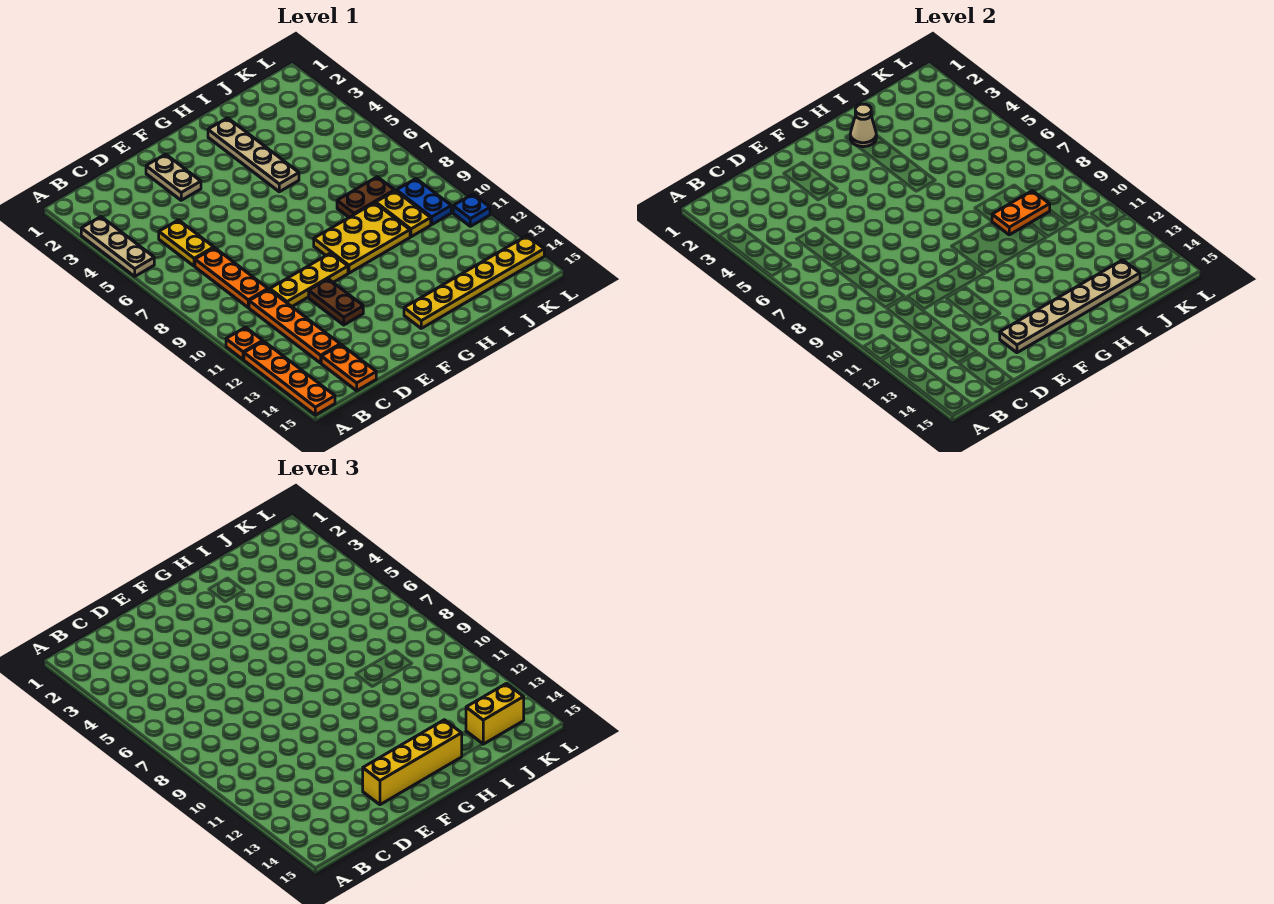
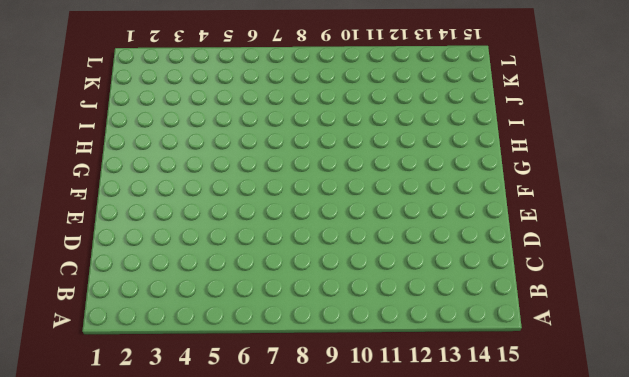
none -> tan 1x3 plate [81,217,154,276]
none -> orange 1x1 plate [226,327,263,360]
none -> orange 1x4 plate [244,341,335,415]

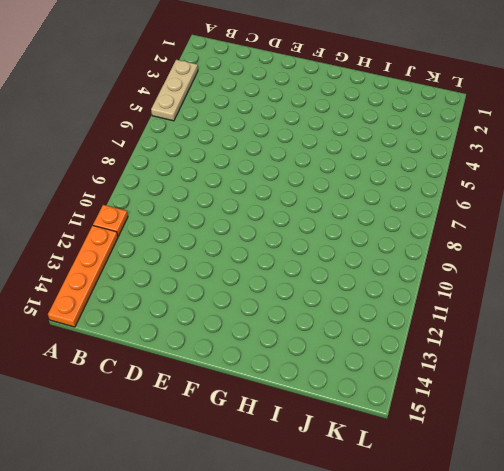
none -> yellow 1x2 plate [159,220,214,266]
none -> orange 1x3 plate [195,248,268,308]
none -> orange 1x4 plate [249,289,340,363]

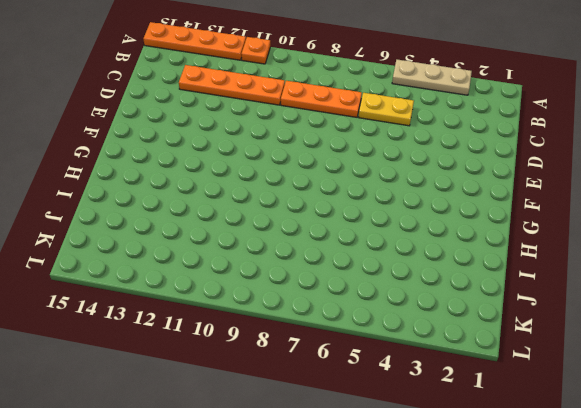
none -> orange 1x2 plate [321,345,376,391]
none -> yellow 1x3 plate [270,253,348,307]
none -> tan 1x2 plate [146,154,201,200]

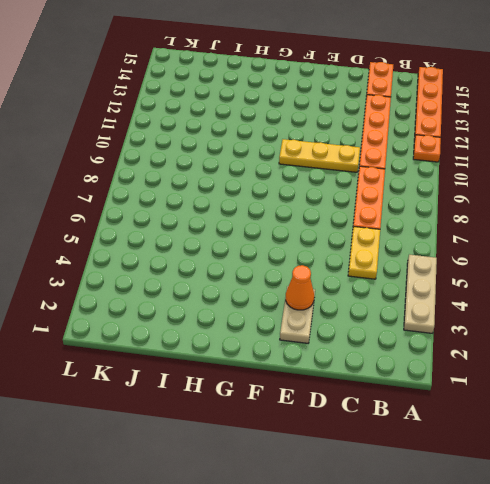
orange 1x1 cone [286,265,314,310] -> none
none -> brown 1x2 plate [309,279,363,325]
none -> yellow 2x3 plate [314,203,410,273]
none -> yellow 1x6 plate [404,236,544,328]

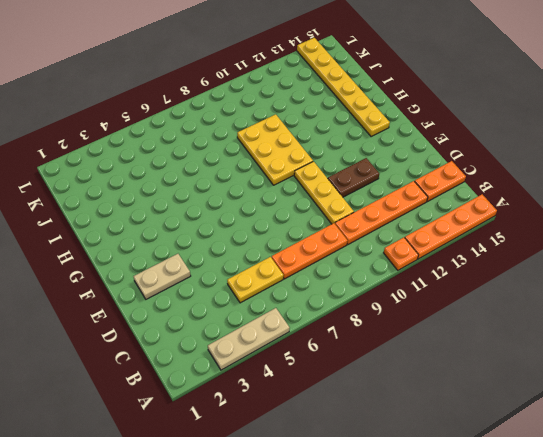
none -> tan 1x4 plate [208,118,299,192]
none -> brown 1x2 plate [337,177,395,217]
none -> yellow 1x2 plate [376,191,431,237]

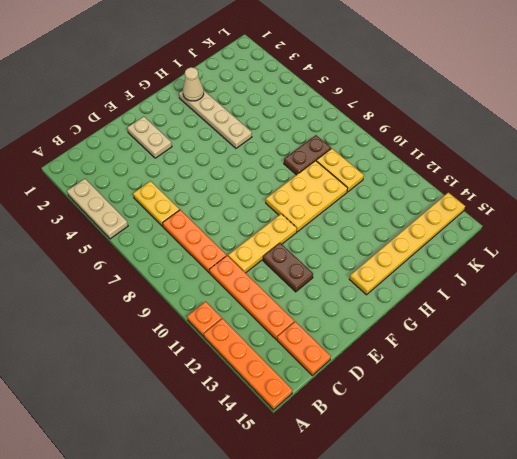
none -> blue 1x2 plate [396,179,451,225]
none -> blue 1x1 plate [453,194,490,226]
none -> tan 1x6 plate [1000,260,1140,353]

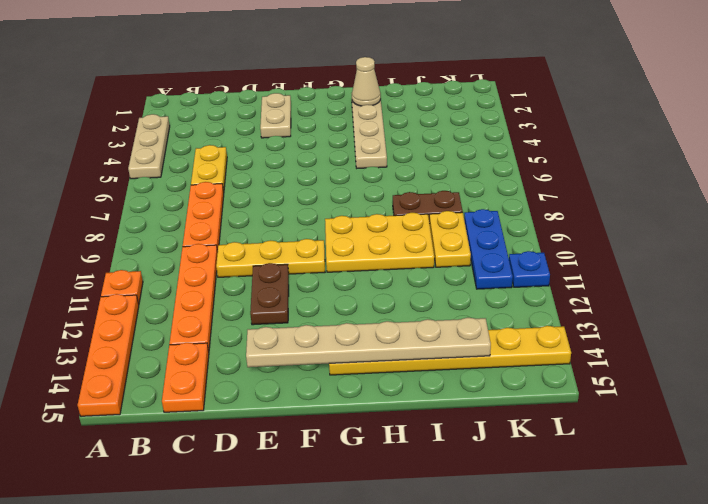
blue 1x3 plate [464,209,513,289] -> blue 1x2 plate [396,179,451,225]
none -> orange 1x2 plate [992,191,1050,235]
none -> yellow 1x4 brick [363,720,462,805]
none -> yellow 1x2 brick [466,684,524,744]

